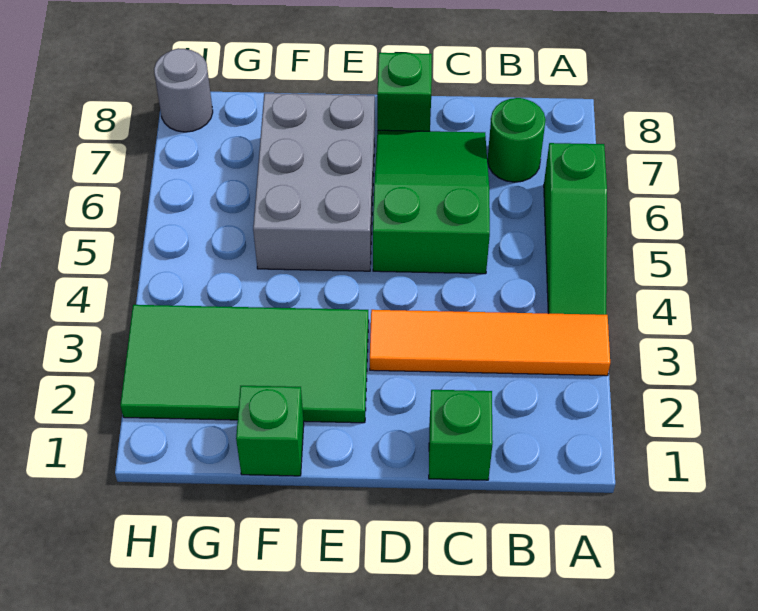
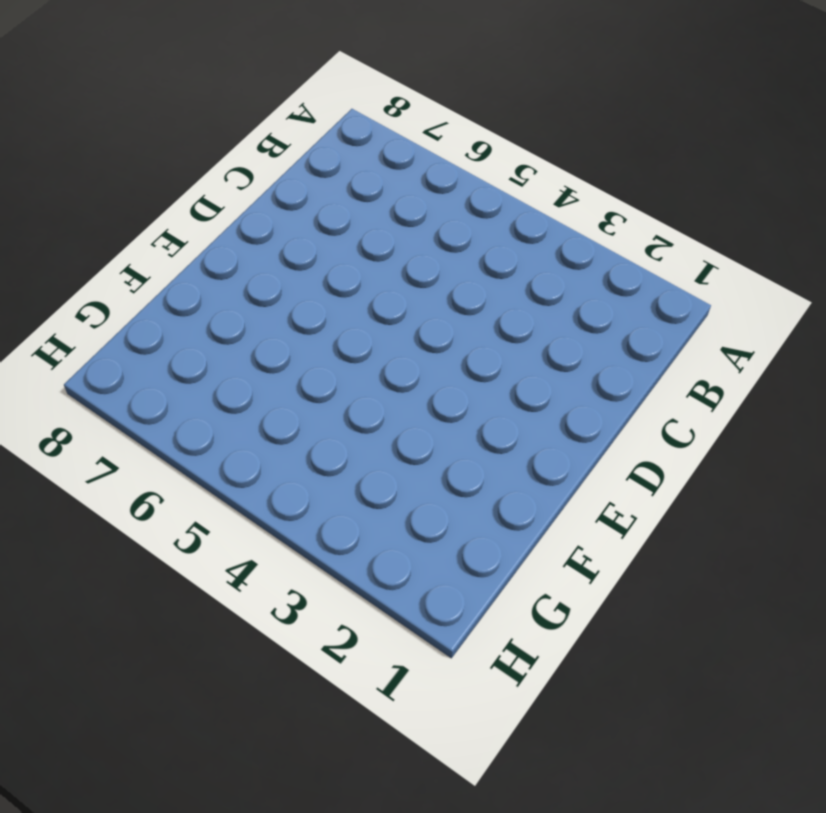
none -> orange 1x4 tile [370,310,610,376]
none -> green 1x3 slope [544,143,607,315]

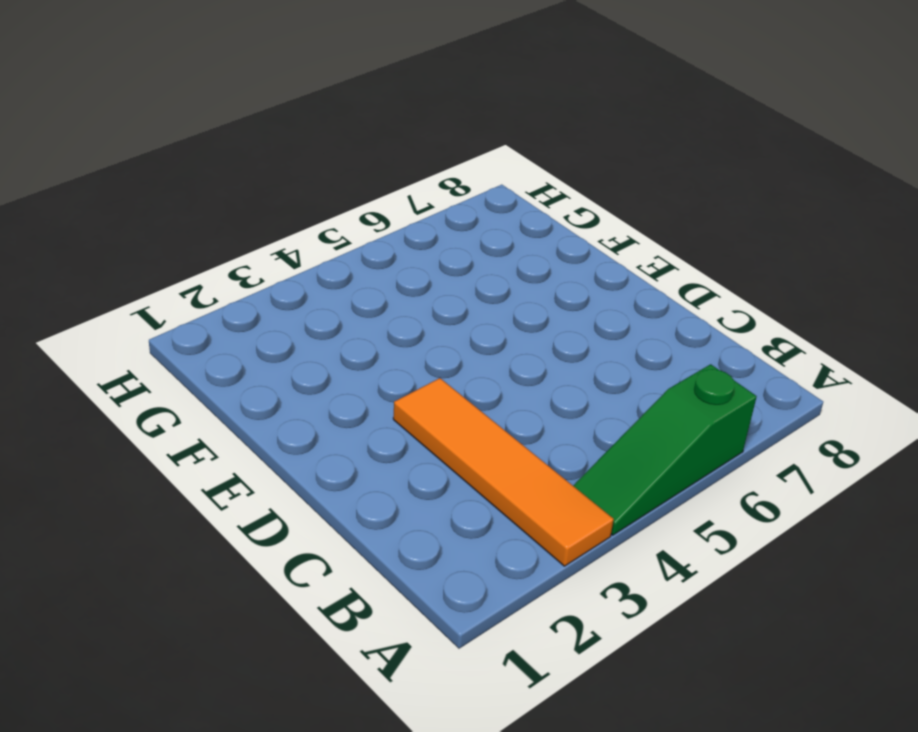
none -> green 1x1 round brick [488,98,546,182]
none -> green 1x1 brick [429,390,493,480]

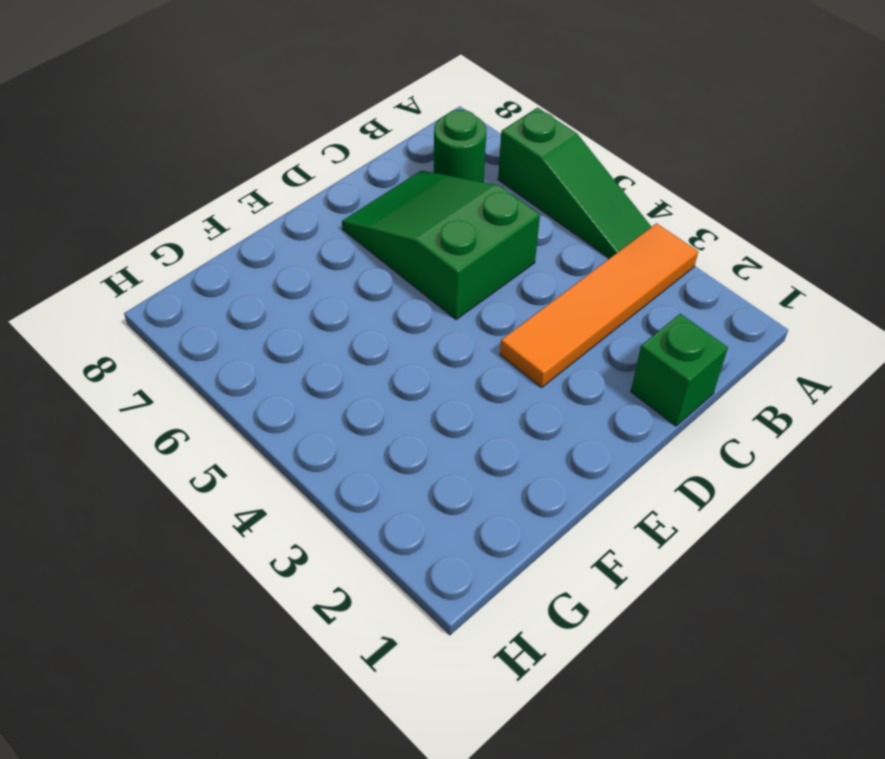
none -> green 1x1 brick [377,53,432,131]
none -> green 2x4 tile [120,305,369,423]

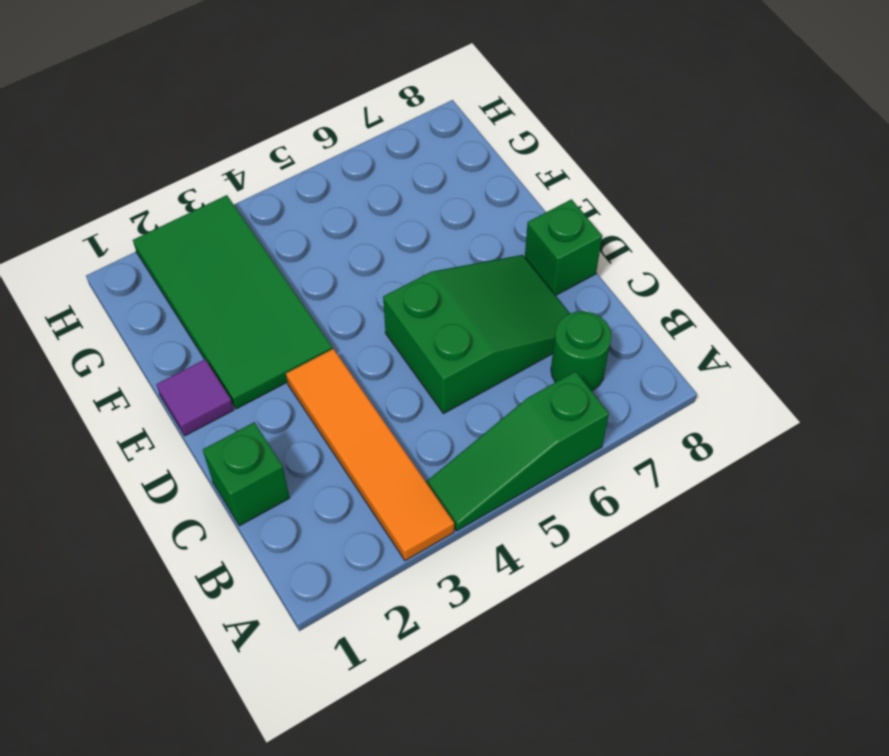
purple 1x1 tile [156,359,234,436] -> none
none -> grey 2x3 brick [253,93,375,271]
none -> green 1x1 brick [236,386,304,476]

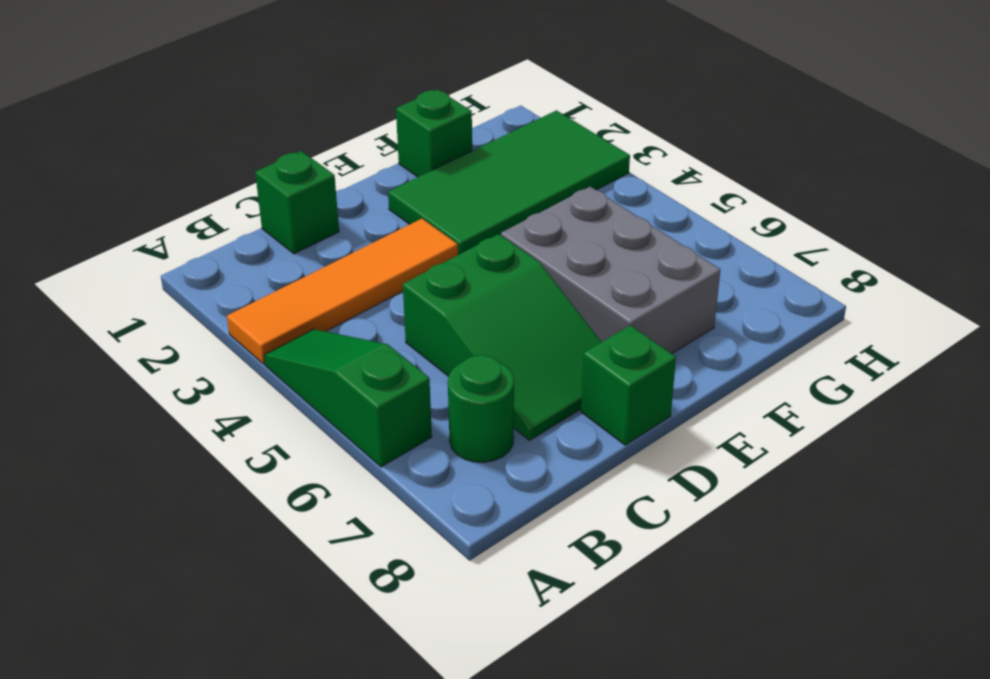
none -> grey 1x1 round brick [154,48,213,132]

